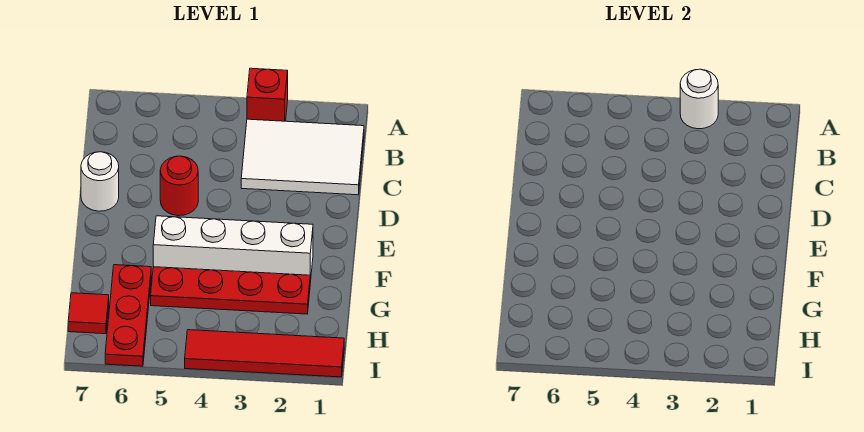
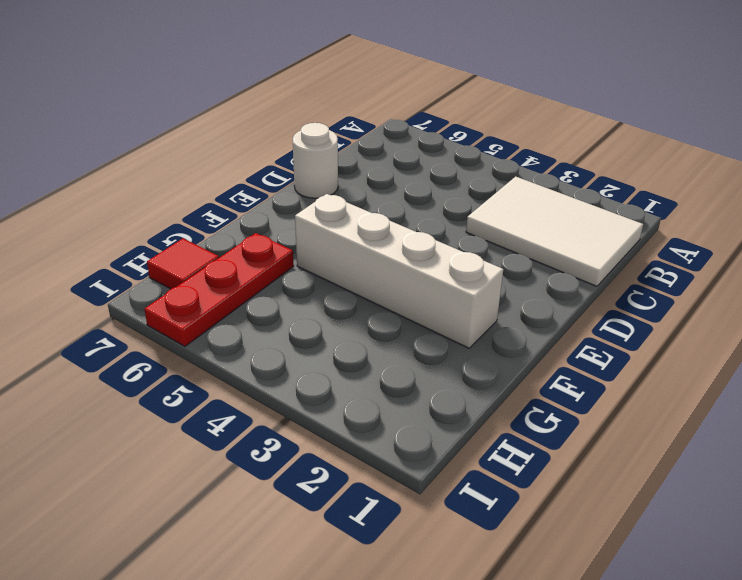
none -> red 1x1 brick [247,68,288,121]
none -> red 1x1 round brick [160,156,198,216]

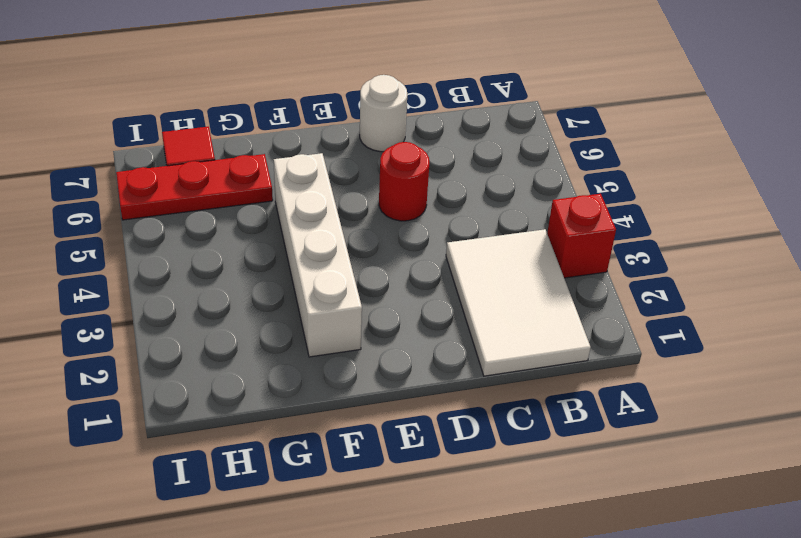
none -> red 1x4 plate [151,267,310,314]
none -> red 1x4 tile [185,330,344,377]

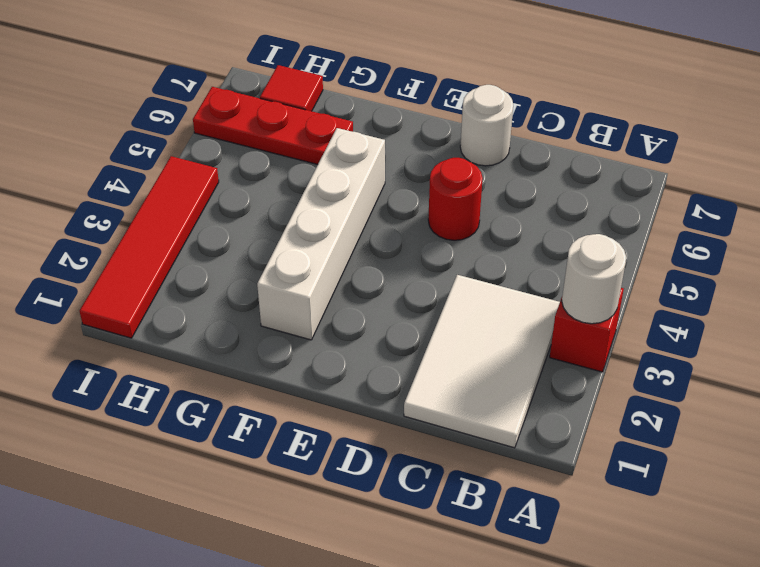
none -> red 1x4 plate [151,267,310,314]

